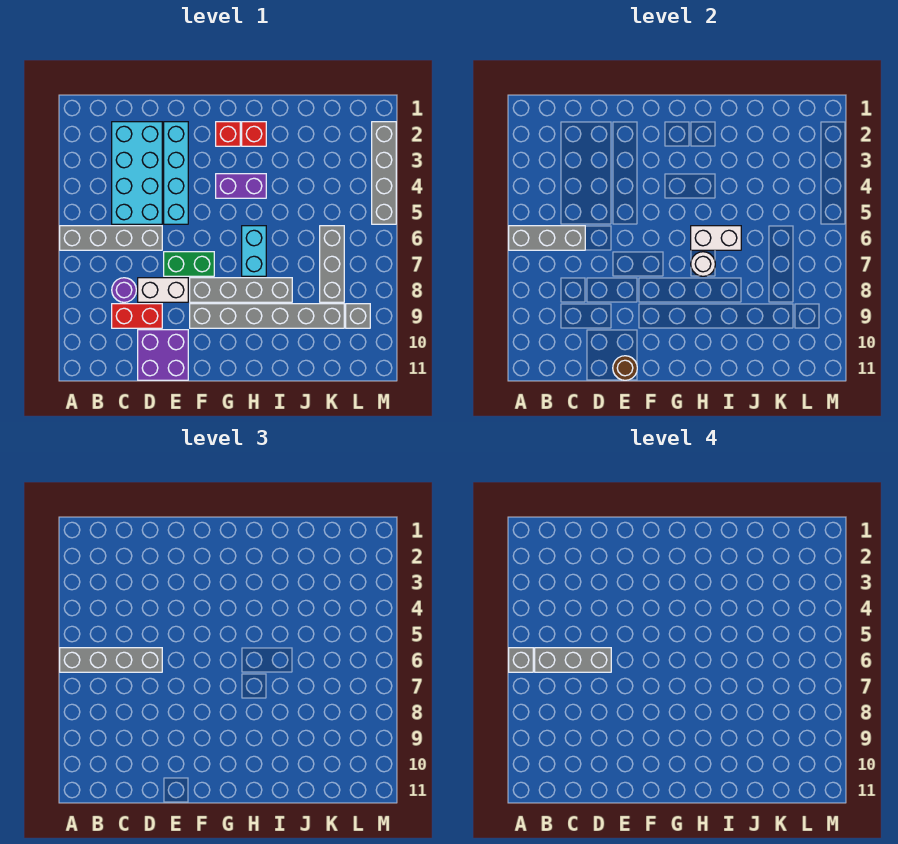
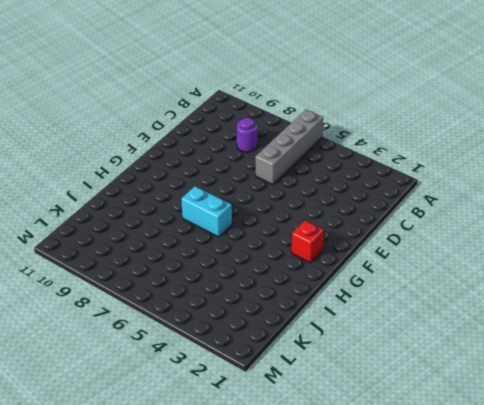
none -> cyan 2x4 brick [112,122,162,224]
none -> red 1x2 brick [112,304,162,328]
none -> white 1x2 brick [138,278,188,302]

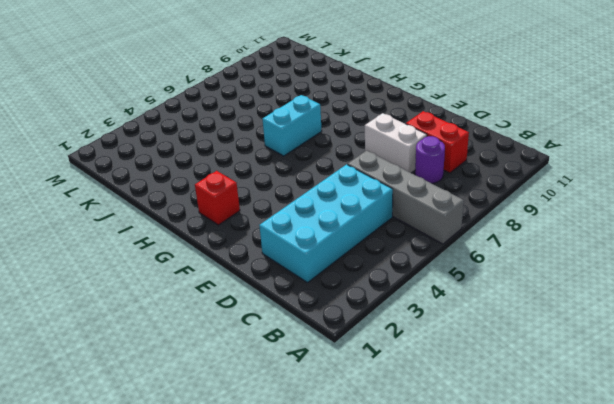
none -> purple 2x2 brick [138,330,188,380]
none -> cyan 1x4 brick [164,122,188,224]
none -> green 1x2 brick [164,252,214,276]

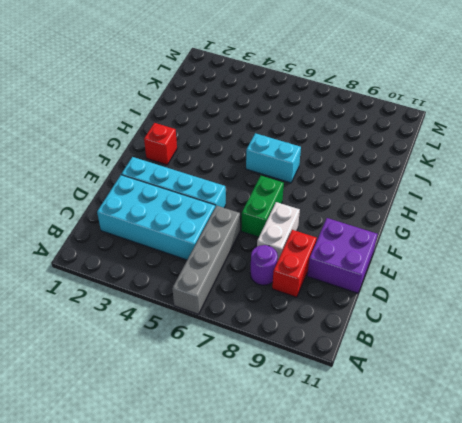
none -> grey 1x4 brick [190,278,292,302]
none -> grey 1x6 brick [190,304,344,328]
none -> purple 1x2 brick [216,174,266,198]

